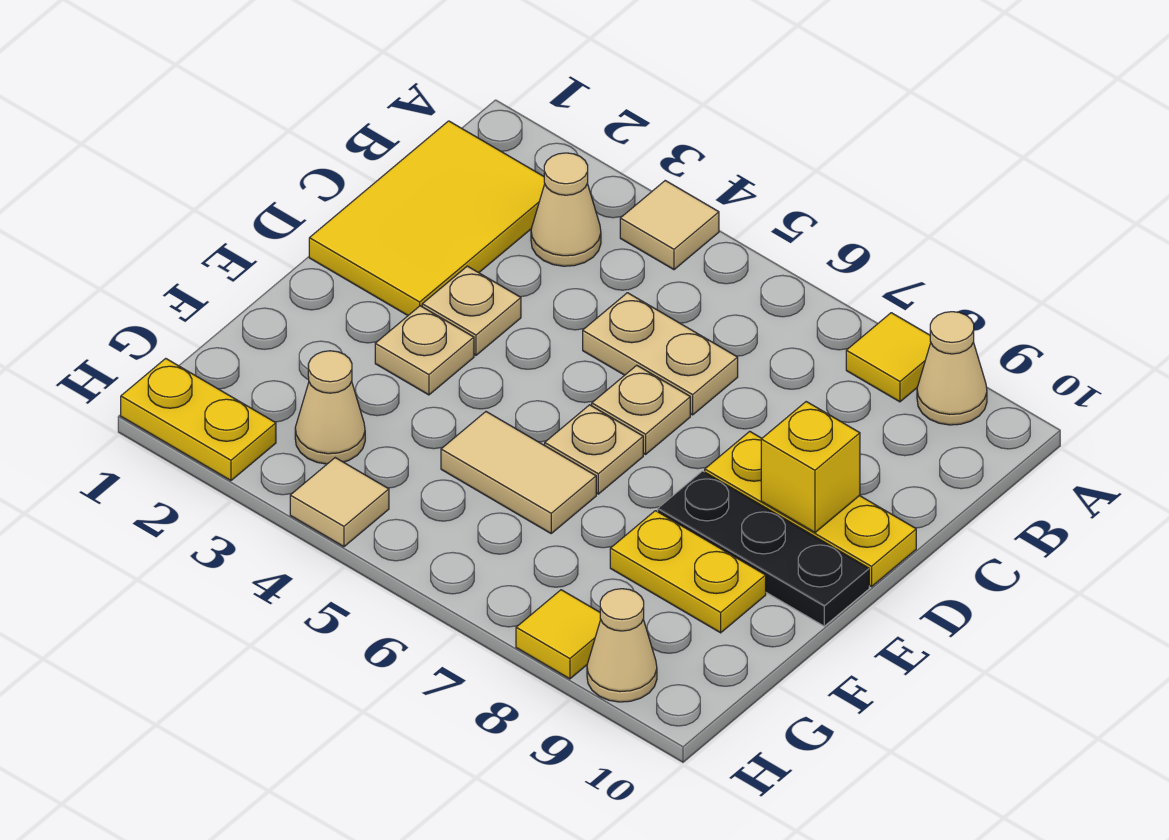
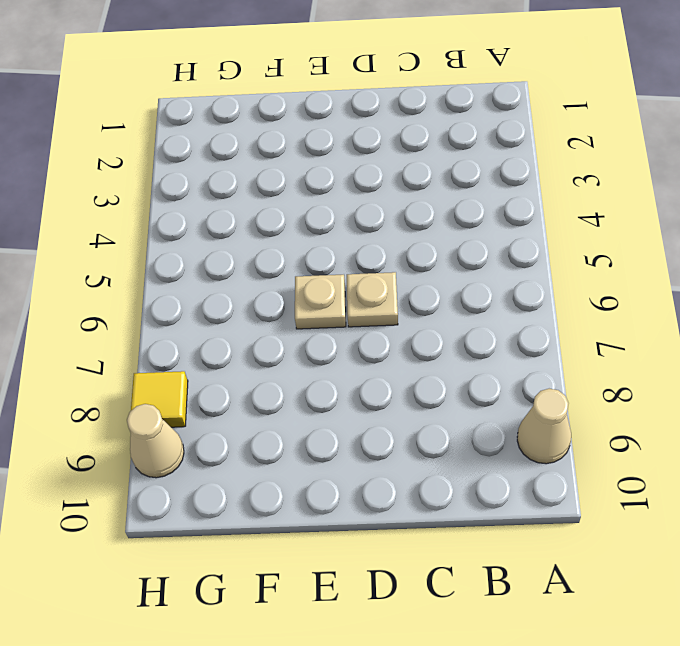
none -> tan 1x1 tile [620,181,719,270]
none -> yellow 1x1 tile [846,313,931,402]
none -> yellow 2x3 tile [309,121,545,315]

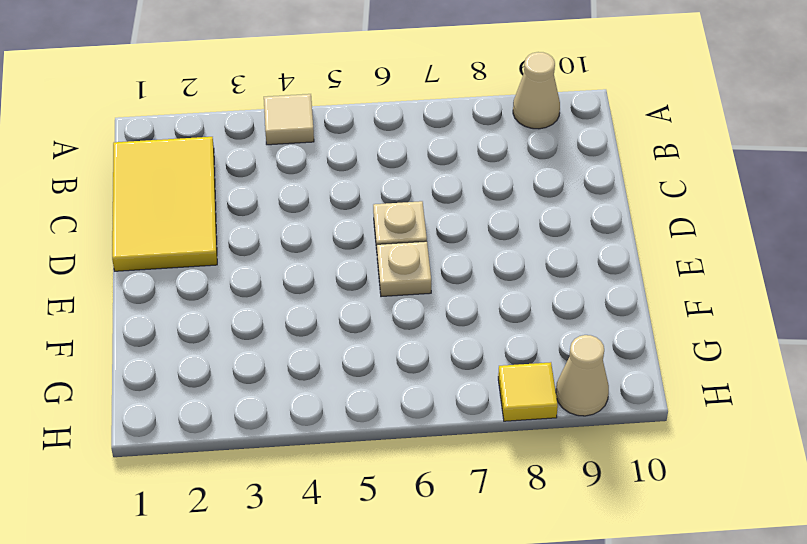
none -> yellow 1x1 tile [846,313,931,402]
none -> tan 1x1 cone [531,153,601,266]
none -> tan 1x2 plate [583,293,738,415]

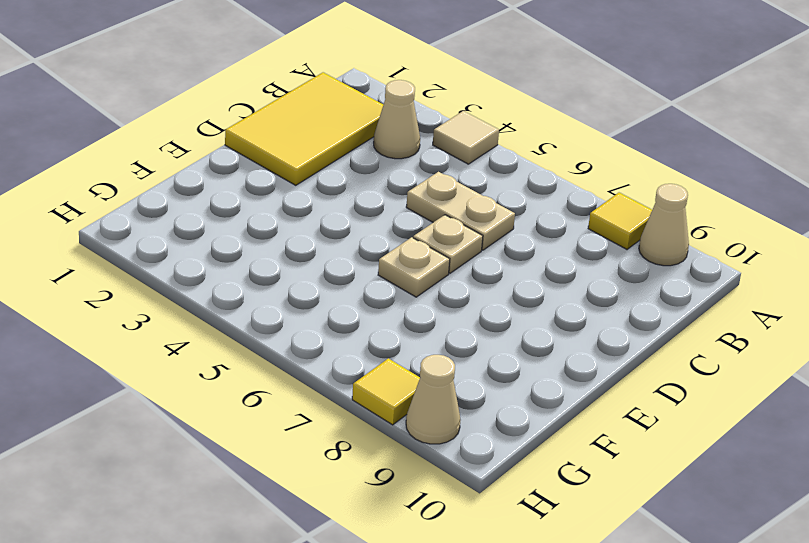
none -> tan 1x1 plate [422,266,521,355]
none -> yellow 1x3 plate [705,431,916,587]
none -> tan 1x1 plate [375,306,474,395]

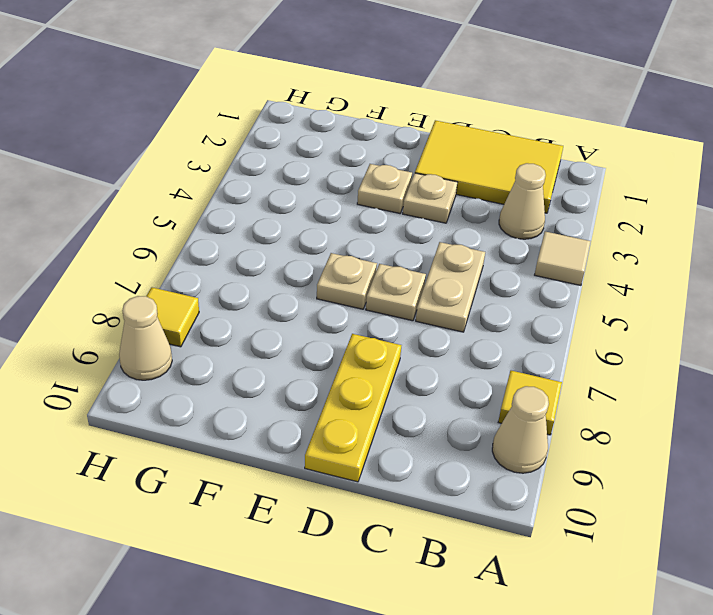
none -> black 1x3 plate [658,471,869,626]
none -> tan 1x2 tile [441,412,596,533]
none -> yellow 1x2 plate [610,511,766,633]

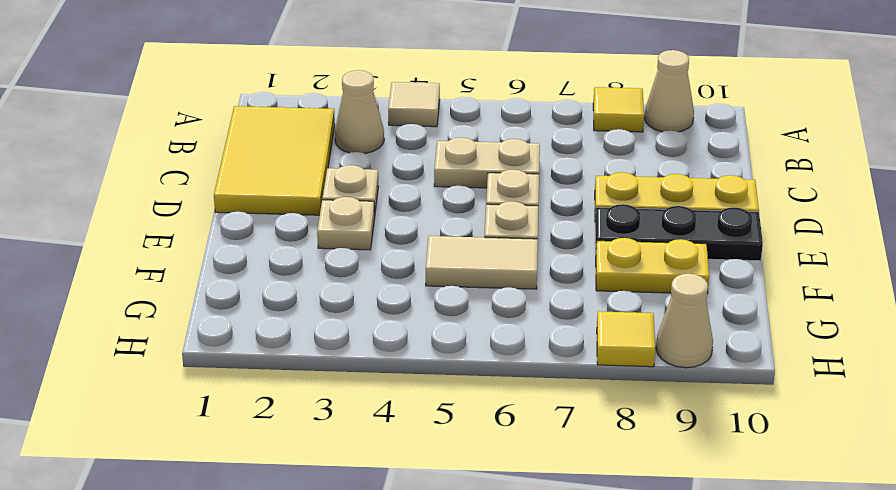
none -> tan 1x1 cone [295,351,365,464]
none -> yellow 1x2 plate [121,358,276,481]
none -> tan 1x1 tile [290,458,389,547]

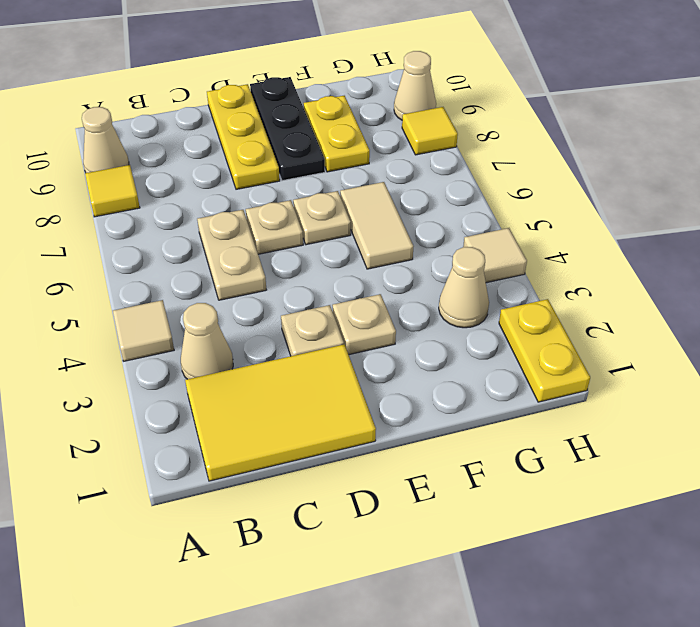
none -> yellow 1x1 brick [761,402,860,533]

